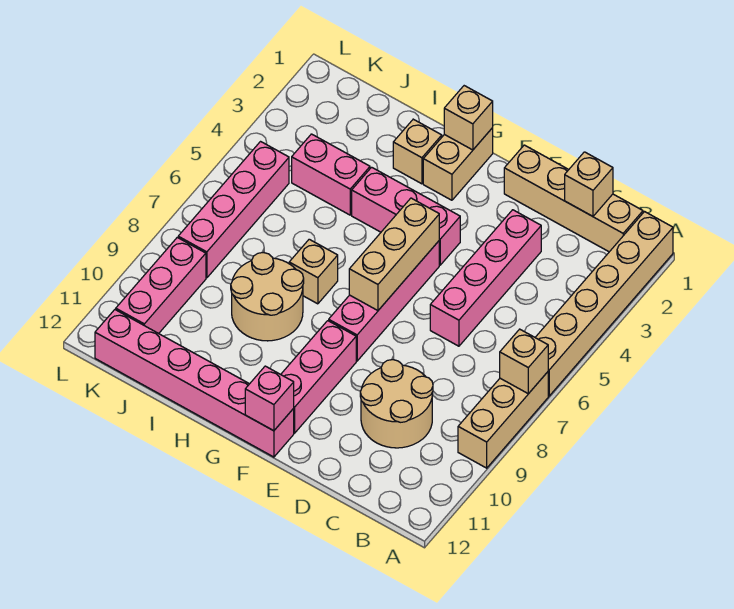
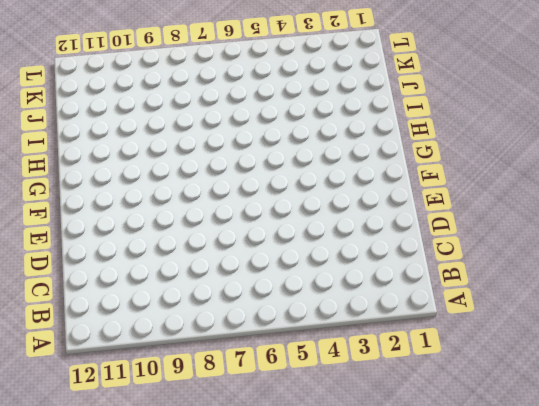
none -> tan 1x6 brick [535,212,673,396]
none -> tan 1x3 brick [458,372,548,468]
none -> tan 1x4 brick [504,145,643,252]

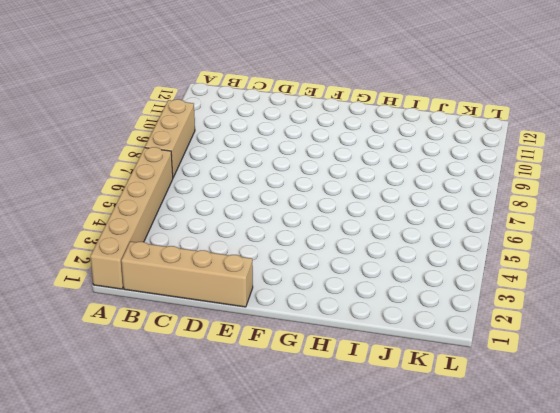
none -> tan 2x2 round brick [360,360,433,448]
none -> pink 1x4 brick [430,210,541,346]
none -> pink 1x3 brick [352,167,460,265]

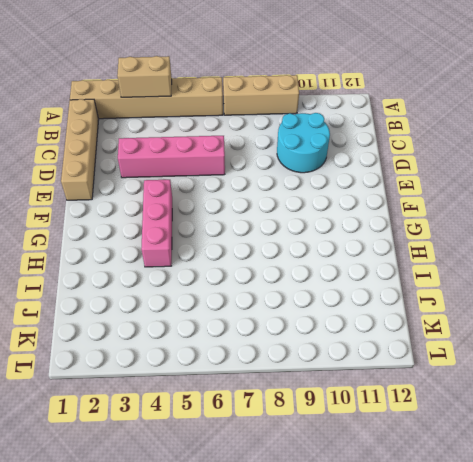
tan 1x2 brick [117,56,172,97] -> tan 1x2 brick moved to [423,128,493,200]
cyan 2x2 round brick [277,113,330,173] -> tan 2x2 round brick [360,360,433,448]
none -> pink 1x4 brick [329,241,439,361]
none -> pink 1x3 brick [281,321,356,433]
none -> pink 1x6 brick [95,310,294,457]

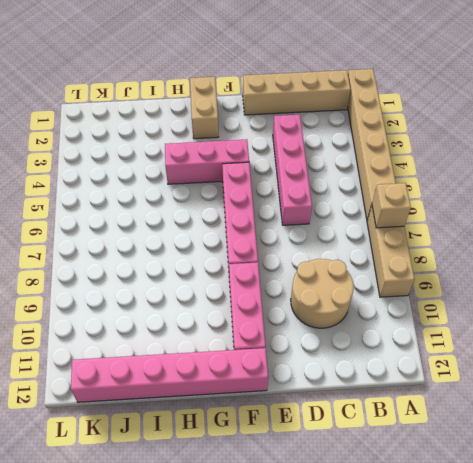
none -> tan 1x1 brick [393,119,442,184]
none -> tan 1x1 brick [289,239,338,304]
none -> tan 2x2 round brick [231,253,304,341]

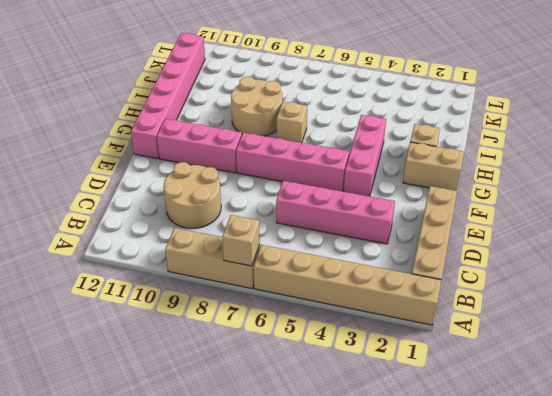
none -> pink 1x2 brick [292,134,370,215]
none -> pink 1x4 brick [178,142,289,278]
none -> pink 1x3 brick [116,237,206,334]

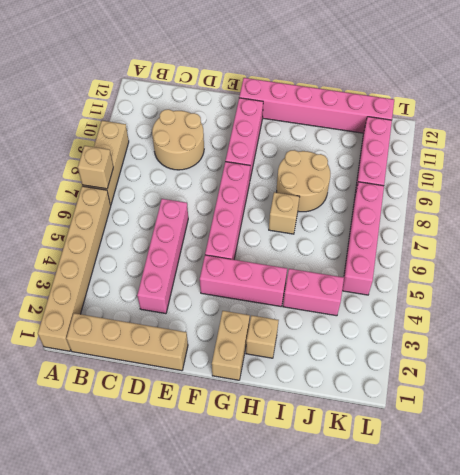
none -> tan 1x1 brick [565,152,613,216]
none -> tan 1x3 brick [349,198,439,311]
none -> pink 1x1 brick [245,366,294,431]

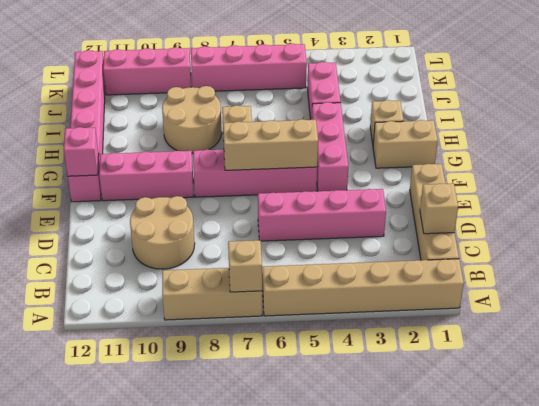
none -> tan 1x1 brick [444,86,493,150]

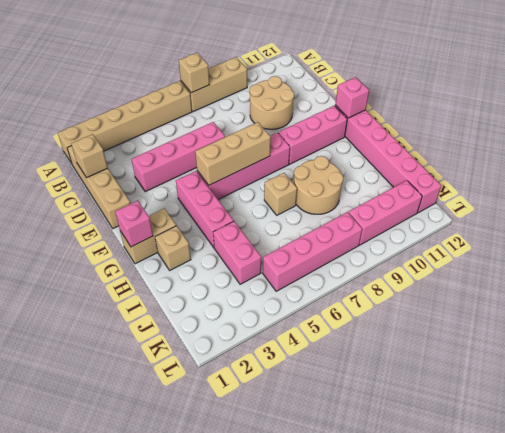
pink 1x1 brick [115,201,153,247] -> tan 1x1 brick [444,86,493,150]

